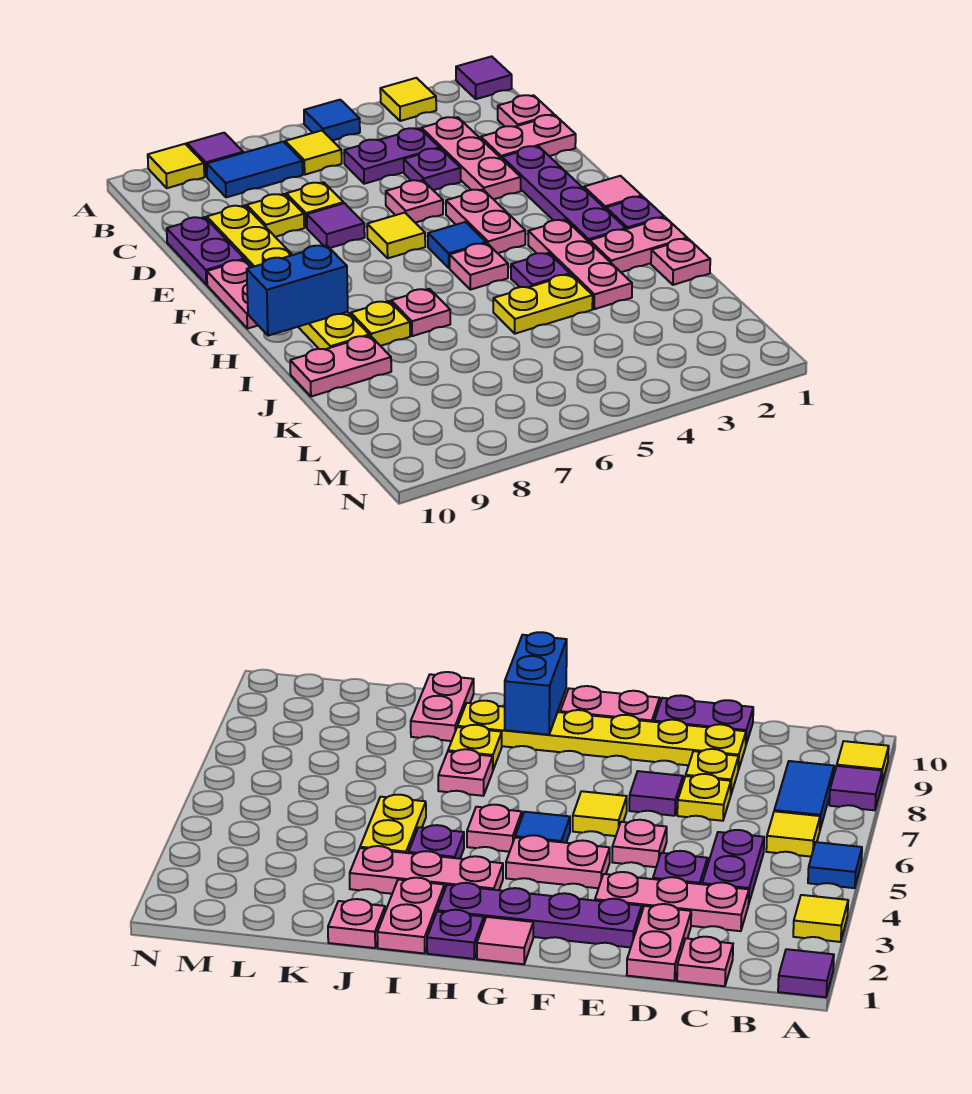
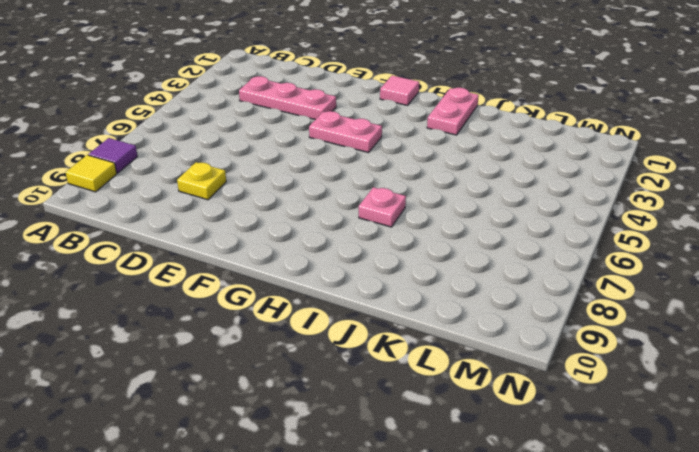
none -> purple 1x1 tile [456,56,512,99]
none -> yellow 1x1 tile [380,78,436,121]
none -> blue 1x1 tile [304,100,360,141]
none -> yellow 1x1 tile [285,131,342,175]

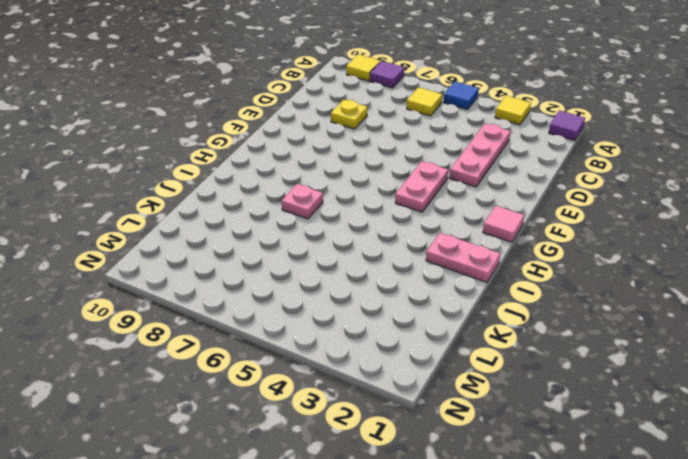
none -> blue 1x2 tile [207,142,303,197]
none -> pink 1x1 plate [498,95,554,127]
none -> purple 1x2 plate [344,128,440,184]
none -> pink 1x2 plate [481,115,576,159]

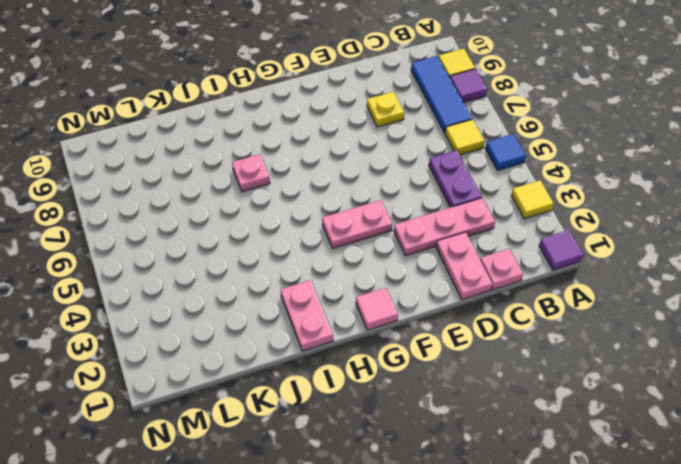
blue 1x3 tile [411,56,472,133] -> blue 1x2 tile [207,142,303,197]
none -> purple 1x1 plate [404,148,461,190]
none -> yellow 1x1 plate [286,182,343,228]
none -> yellow 1x6 plate [207,205,369,349]
none -> purple 1x2 plate [167,217,244,285]

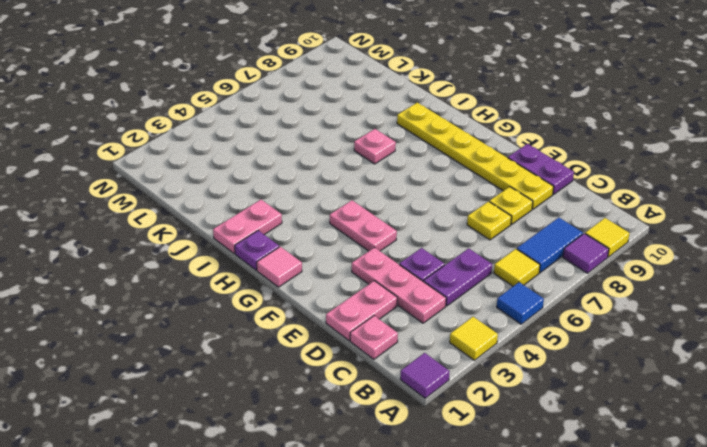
none -> purple 1x4 plate [502,146,626,242]
none -> pink 1x1 plate [386,180,443,223]
none -> purple 1x1 tile [307,203,365,248]
none -> yellow 1x1 tile [367,213,425,258]

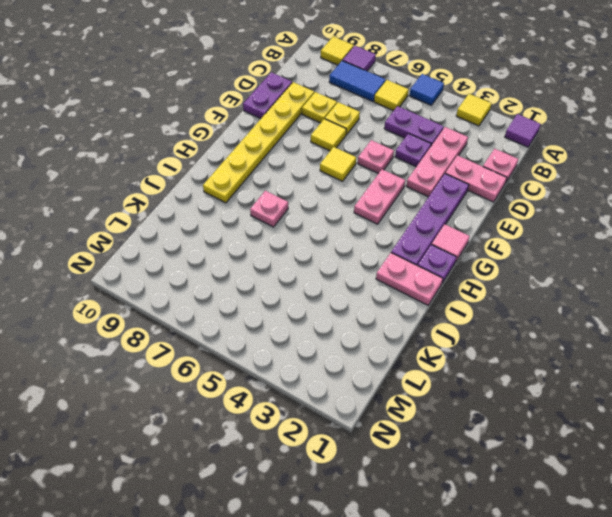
yellow 1x1 tile [311,119,346,151] -> purple 1x1 tile [307,203,365,248]
none -> pink 1x2 plate [207,260,258,329]
none -> blue 1x1 tile [428,222,486,268]
none -> pink 1x3 plate [528,220,632,309]
none -> pink 1x1 plate [450,243,508,290]

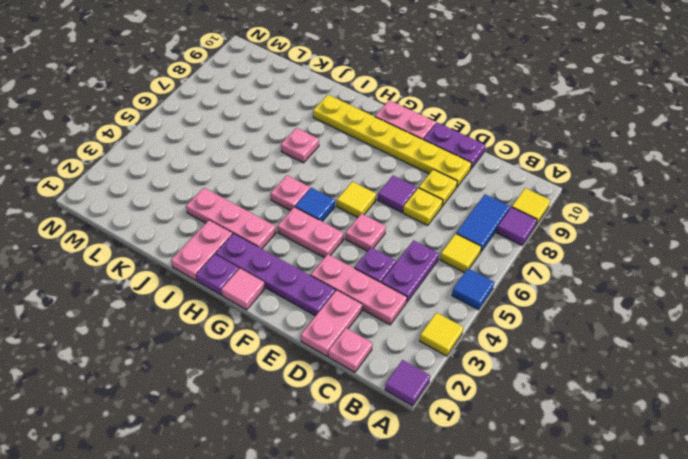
none -> purple 1x1 plate [511,253,570,287]
none -> yellow 1x1 plate [351,301,410,346]
none -> pink 1x1 plate [651,239,710,285]
none -> yellow 1x2 plate [493,274,593,334]

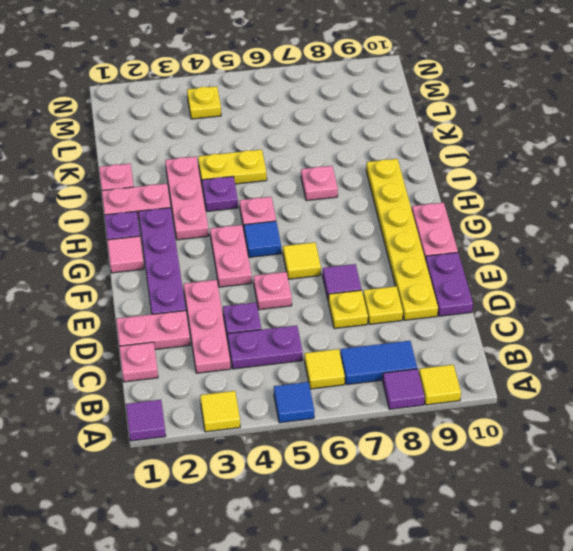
yellow 1x1 plate [187,86,221,119] -> yellow 1x1 plate moved to [351,301,410,346]
none -> pink 1x2 plate [290,336,391,397]
none -> blue 1x2 brick [247,245,348,336]

